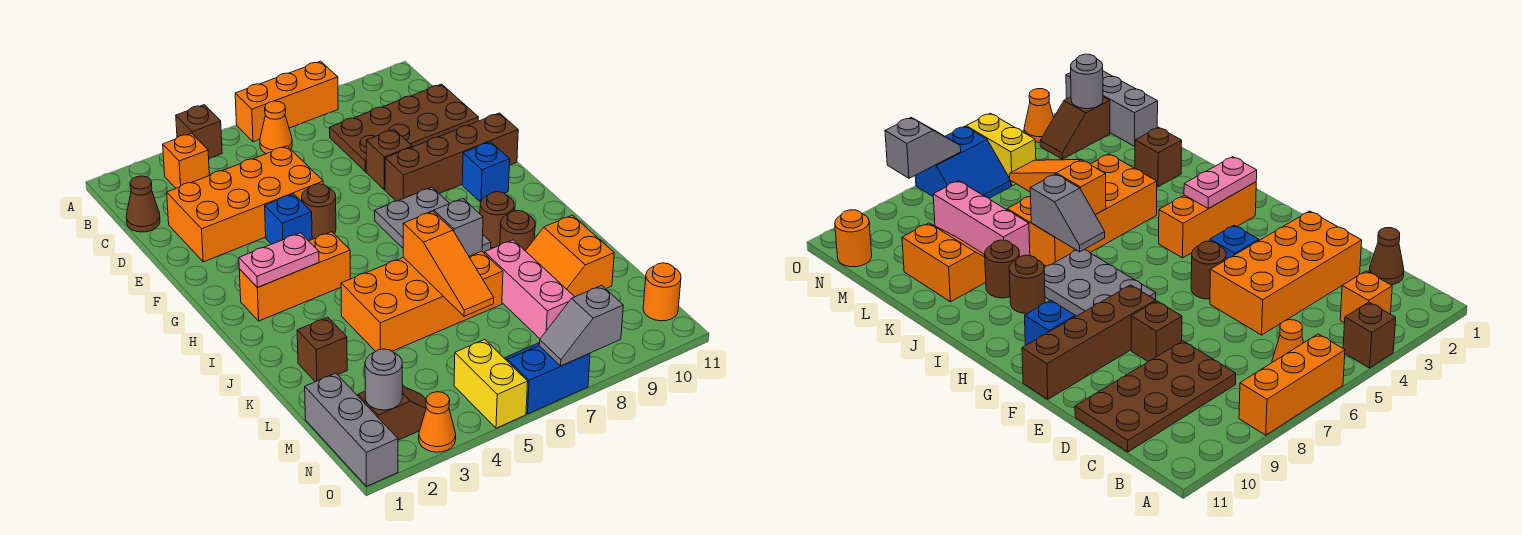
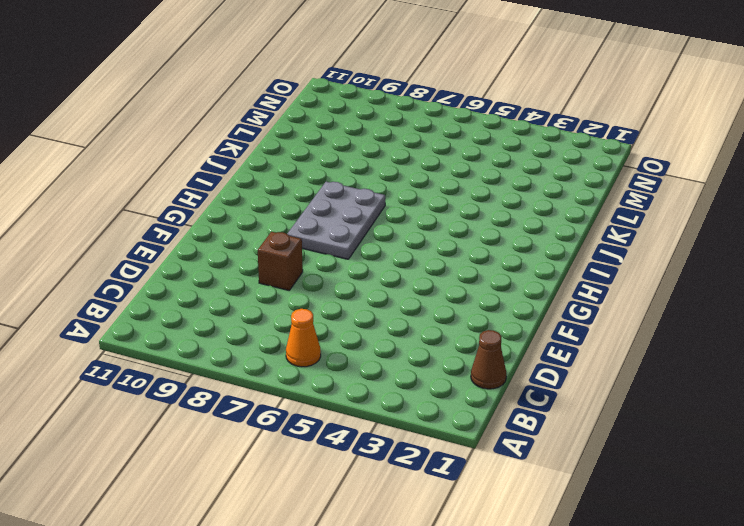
none -> brown 1x1 brick [176,105,222,159]
none -> orange 1x3 brick [235,61,338,142]
none -> orange 1x1 brick [163,133,209,188]
none -> brown 2x4 plate [330,84,479,172]

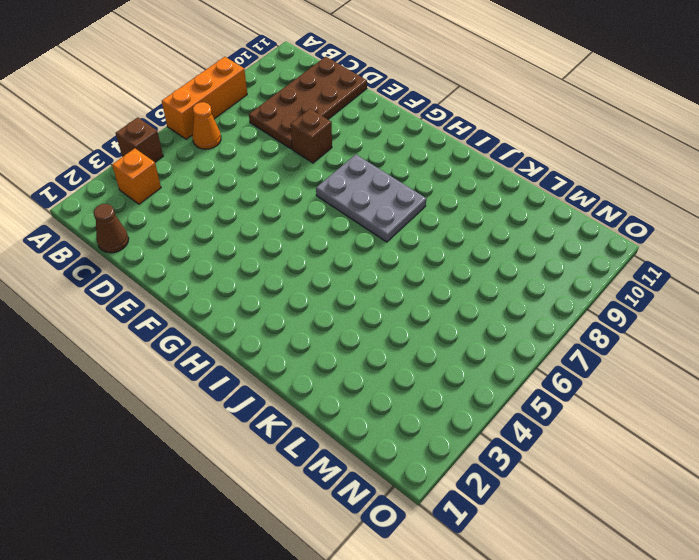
none -> orange 2x4 brick [167,146,323,262]
none -> blue 1x1 brick [265,194,312,244]
none -> brown 1x1 round brick [302,184,336,239]
none -> brown 1x4 brick [385,113,518,201]

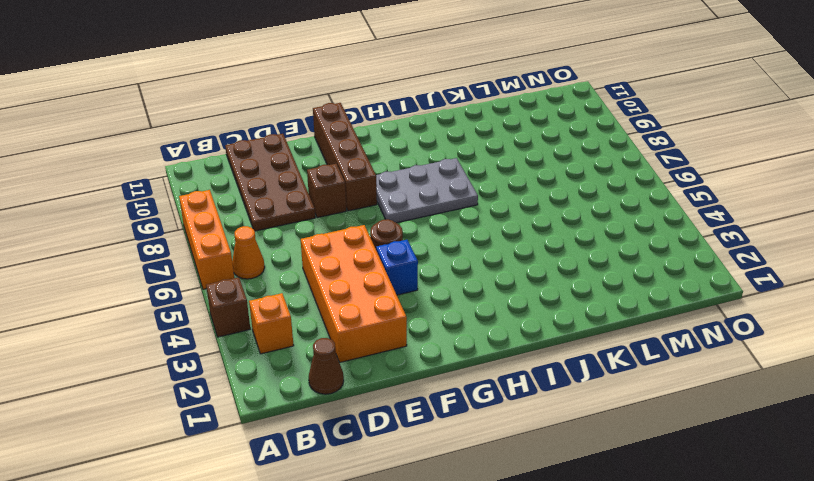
none -> blue 1x1 brick [462,142,510,202]
none -> orange 1x3 brick [239,232,350,321]
none -> brown 1x1 round brick [480,192,514,248]
none -> orange 2x4 brick [341,251,503,351]

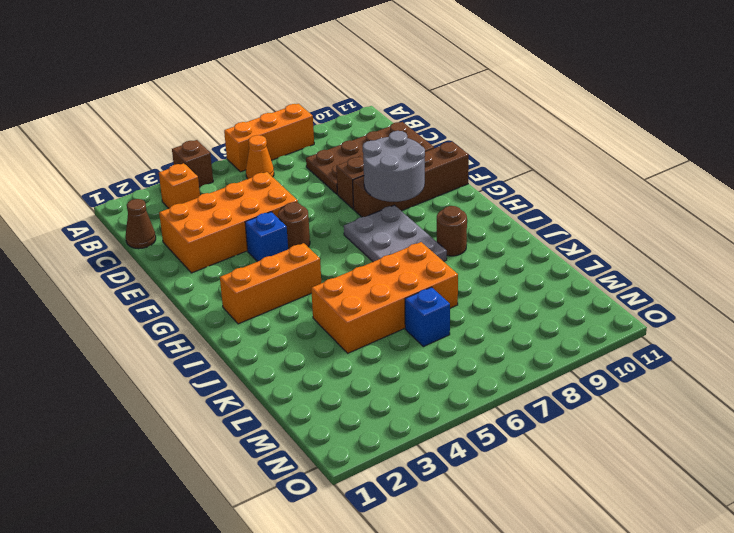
grey 2x2 round brick [363,131,425,202] -> none
blue 1x1 brick [405,287,450,347] -> blue 1x1 brick moved to [462,142,510,202]
none -> brown 1x1 round brick [500,211,535,251]
none -> brown 1x1 brick [297,317,347,382]
none -> pink 1x3 brick [485,240,574,339]
none -> orange 2x2 slope [526,215,614,297]

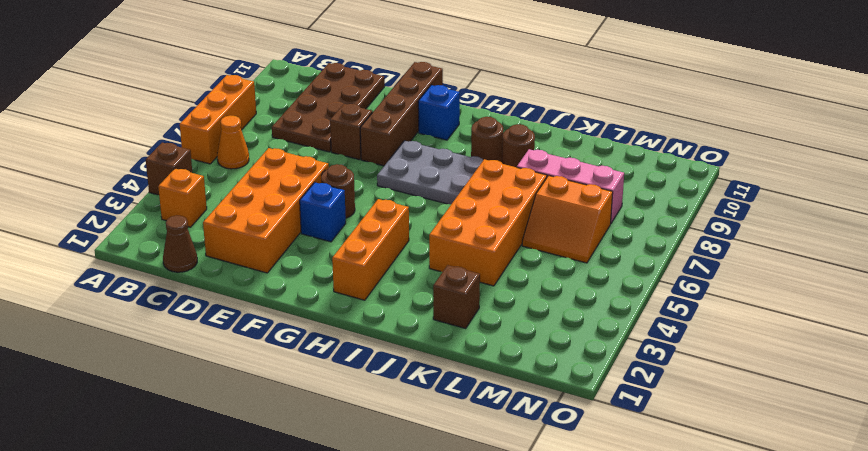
orange 2x2 slope [522,175,613,263] -> orange 2x2 slope moved to [526,215,614,297]
none -> grey 1x3 brick [305,373,398,486]
none -> brown 1x2 slope [358,386,427,440]
none -> yellow 1x2 brick [454,340,528,428]
none -> blue 2x2 slope [504,343,590,414]

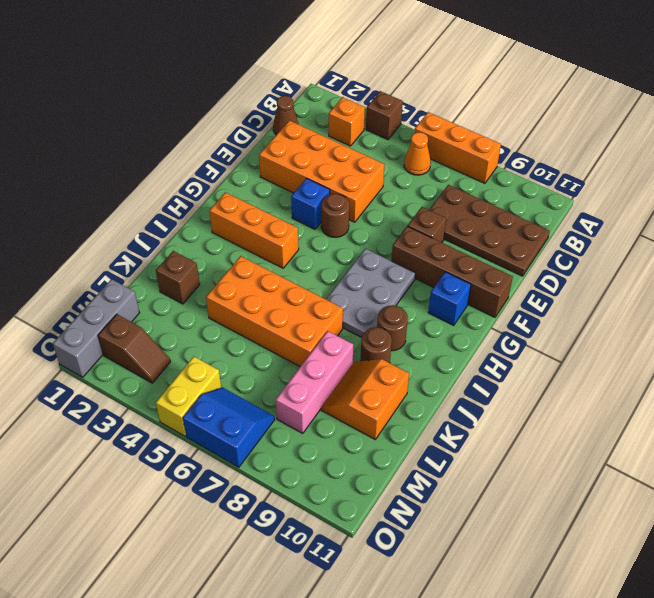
none -> orange 1x1 round brick [643,263,681,321]
none -> orange 1x1 cone [419,392,456,452]
none -> pink 1x2 plate [239,233,319,287]
none -> grey 1x2 slope [428,198,483,256]

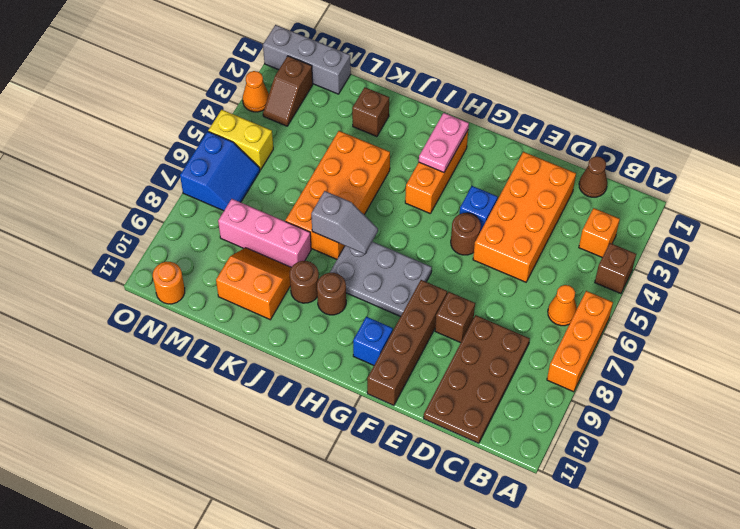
none -> orange 1x3 slope [403,211,494,316]
none -> grey 1x1 round brick [365,349,402,410]
none -> grey 1x2 slope [539,285,623,366]

